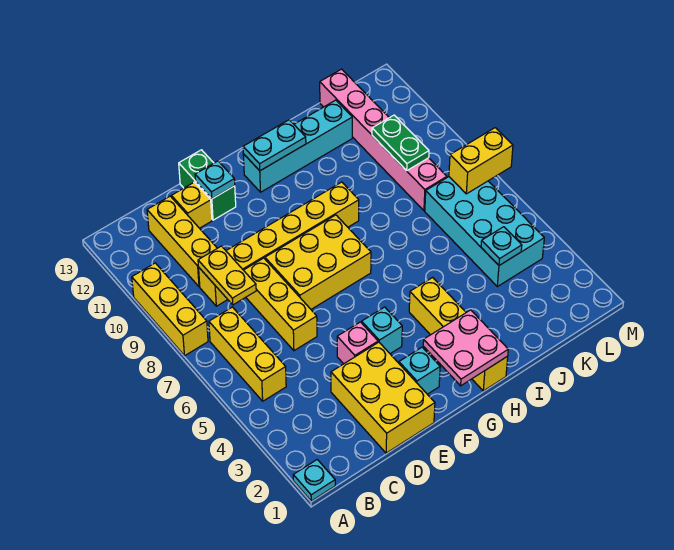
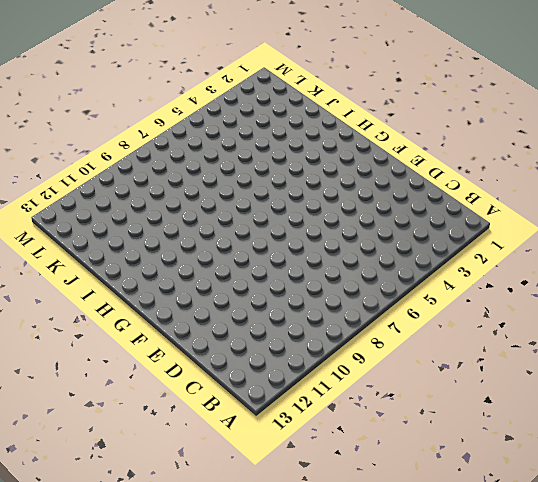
none -> cyan 1x1 plate [293,460,335,501]
none -> yellow 1x3 brick [132,263,208,356]
none -> yellow 1x3 brick [209,307,286,401]

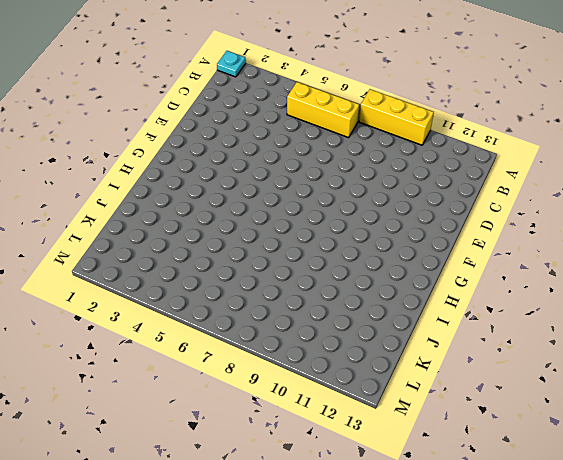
none -> yellow 1x6 brick [199,182,359,306]
none -> yellow 1x3 brick [147,196,217,287]
none -> yellow 2x3 brick [331,342,435,453]

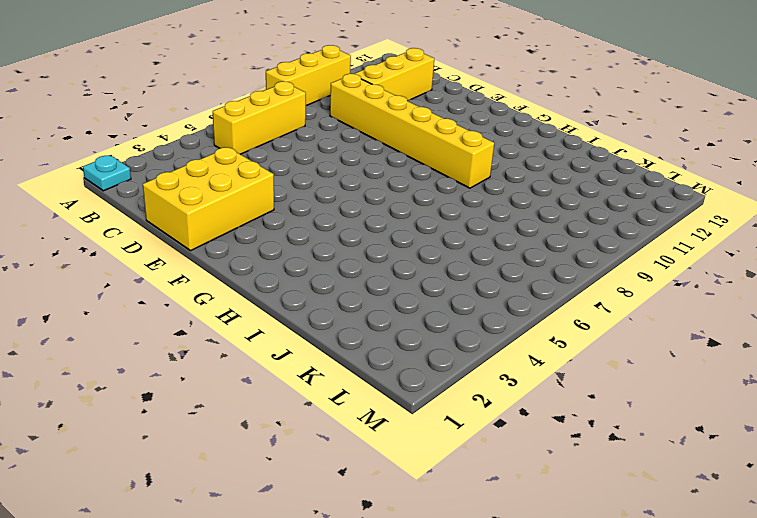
none -> yellow 1x3 brick [244,258,317,351]
none -> yellow 1x1 brick [171,182,212,228]
none -> pink 1x1 brick [337,322,378,364]

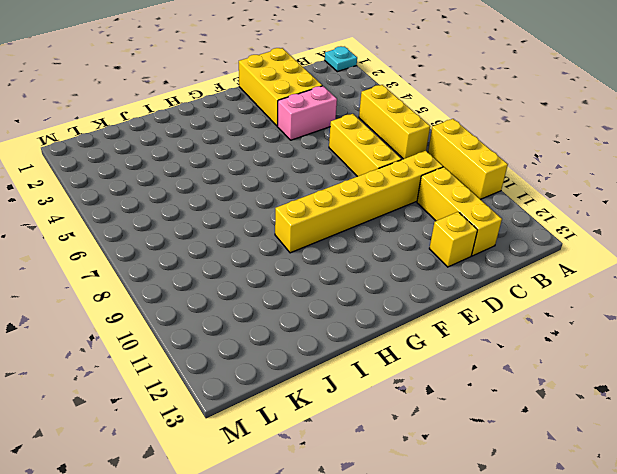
pink 1x2 brick [277,86,337,140] -> pink 1x1 brick [337,322,378,364]
none -> yellow 2x3 brick [265,215,371,309]
none -> green 1x2 brick [179,150,236,220]
none -> cyan 1x1 brick [399,347,440,394]

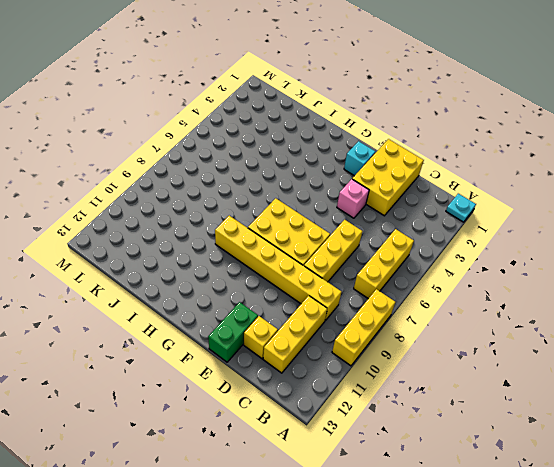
none -> cyan 1x1 brick [362,307,402,354]
none -> cyan 1x4 brick [243,100,352,192]
none -> yellow 1x4 brick [409,277,508,391]

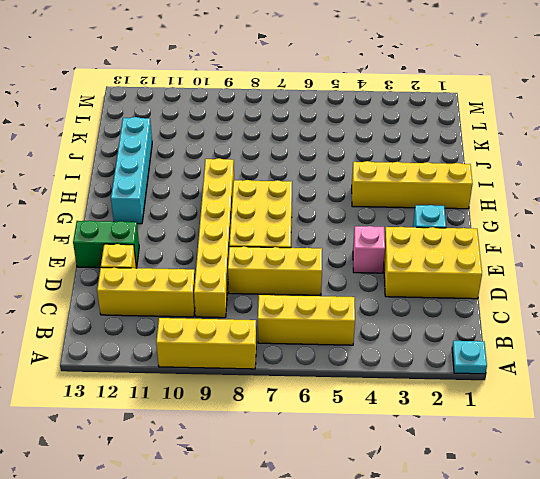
none -> cyan 1x1 brick [362,307,402,354]
none -> cyan 2x4 brick [425,177,544,287]
none -> pink 1x6 brick [320,69,447,211]

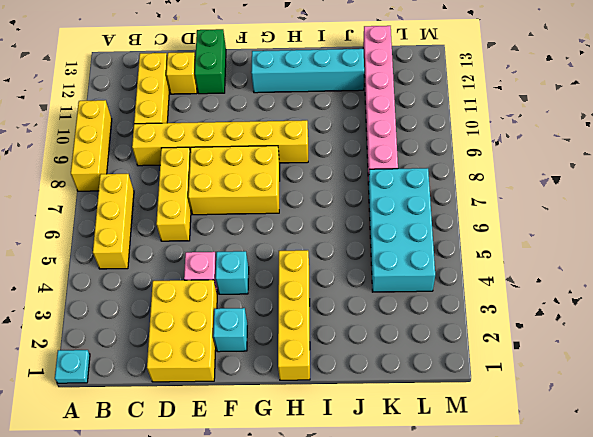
none -> yellow 1x2 plate [198,246,256,305]
none -> cyan 1x1 plate [195,161,235,199]
none -> pink 2x2 plate [423,310,508,386]

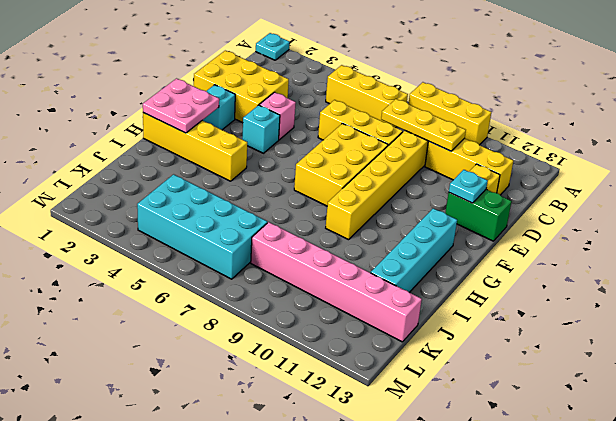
yellow 1x3 plate [381,99,466,151] -> yellow 1x2 plate [198,246,256,305]
none -> cyan 1x2 plate [243,120,306,171]
none -> cyan 1x1 plate [481,227,522,265]
none -> green 1x2 plate [372,115,429,171]

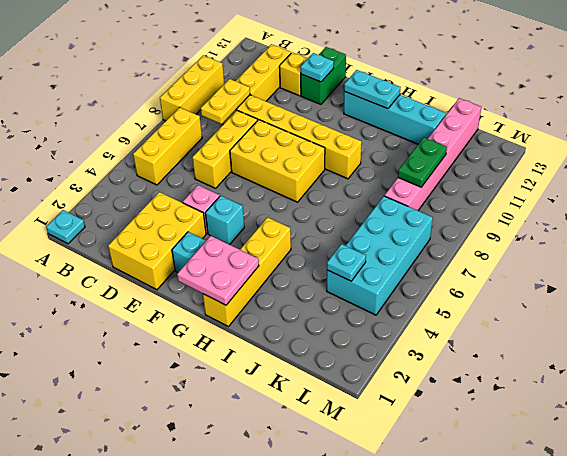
none -> yellow 1x2 brick [449,128,513,194]

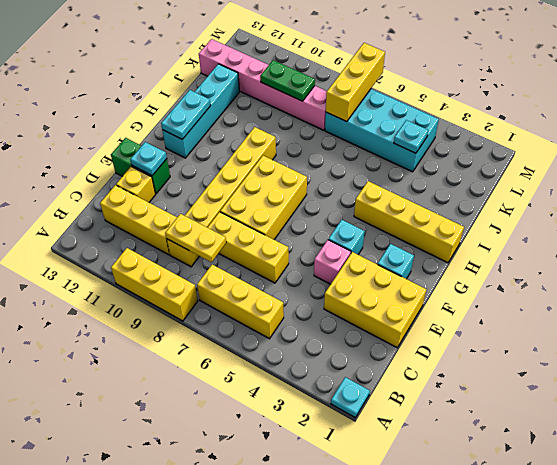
yellow 1x3 brick [326,43,385,122] -> yellow 1x2 brick [449,128,513,194]
none -> pink 2x2 plate [423,310,508,386]

